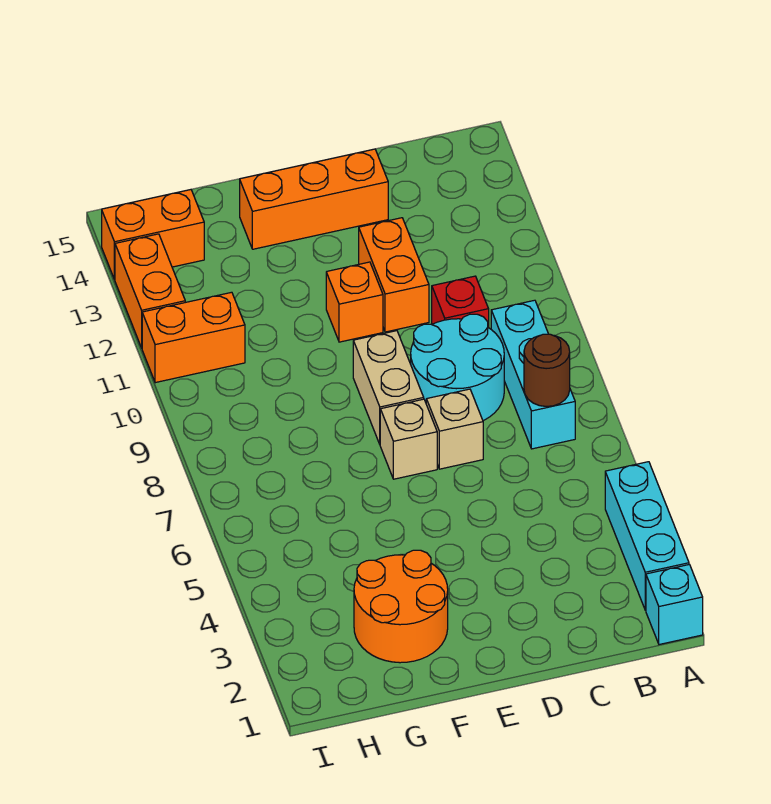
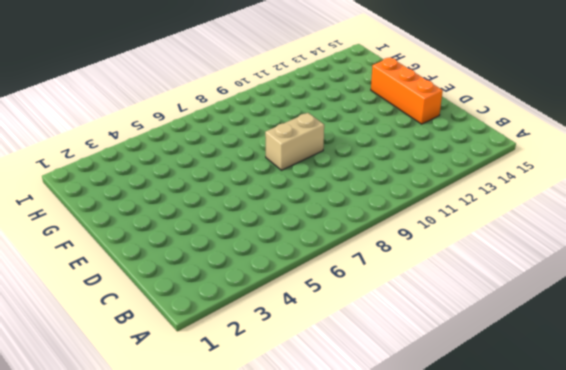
none -> cyan 1x1 brick [646,564,703,644]
none -> cyan 1x3 brick [605,462,689,610]
none -> cyan 1x3 brick [491,300,575,449]

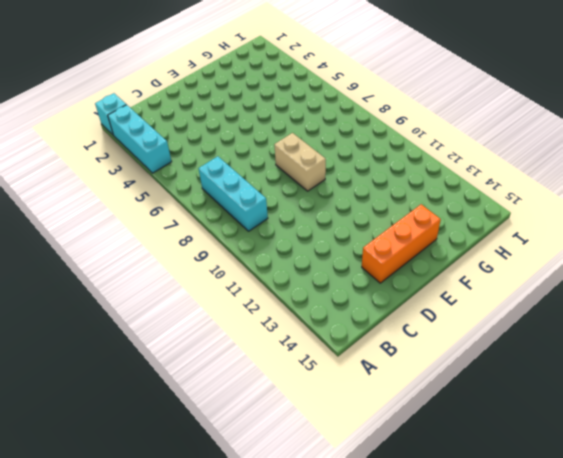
none -> cyan 2x2 round brick [411,314,504,421]
none -> red 1x1 brick [432,276,489,328]
none -> tan 1x1 brick [426,389,483,469]

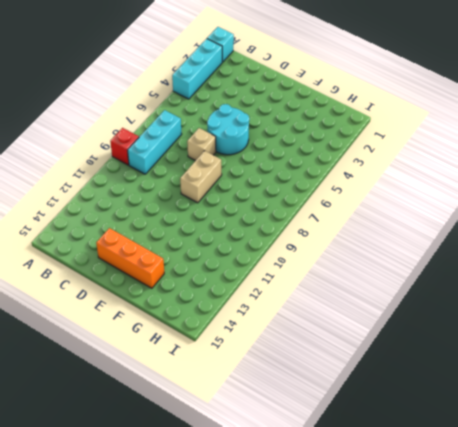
red 1x1 brick [110,128,139,165] -> red 1x1 brick moved to [432,276,489,328]
cyan 2x2 round brick [207,104,249,155] -> cyan 2x2 round brick moved to [411,314,504,421]
none -> orange 1x2 brick [359,218,429,332]
none -> tan 1x1 brick [380,399,437,479]
none -> orange 1x1 brick [326,262,383,342]

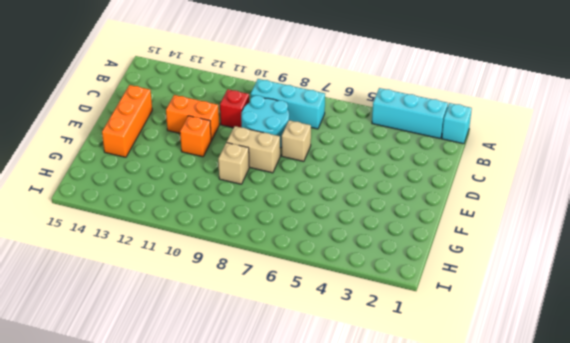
tan 1x1 brick [218,143,249,184] -> tan 1x1 brick moved to [380,399,437,479]
none -> orange 2x2 round brick [354,550,448,663]
none -> orange 1x2 brick [142,292,245,383]
none -> orange 1x2 brick [102,190,204,279]

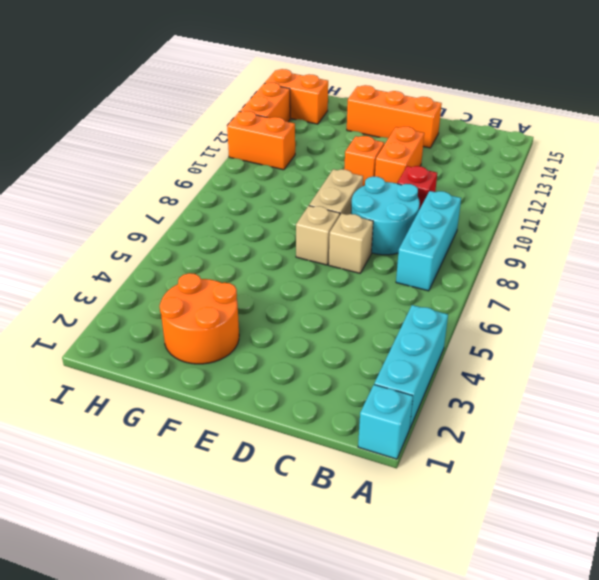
none -> brown 1x1 round brick [524,334,570,407]

